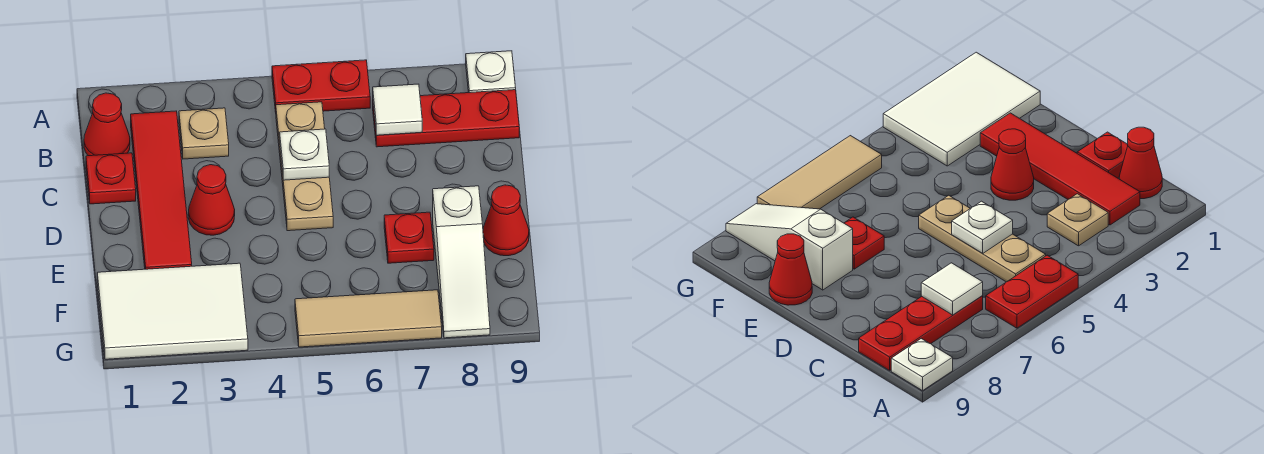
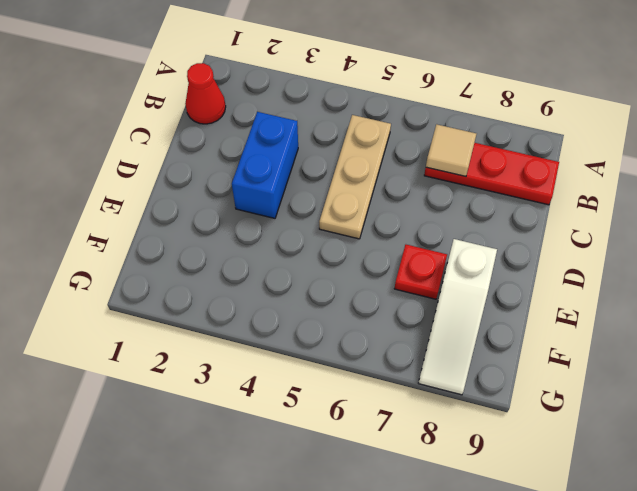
tan 1x1 tile [426,124,476,176] -> white 1x1 tile [373,84,422,135]
blue 1x2 brick [232,112,298,218] -> red 1x1 cone [188,165,235,235]
none -> red 1x2 plate [272,60,370,112]
none -> white 1x1 plate [466,51,516,93]
none -> red 1x4 tile [131,111,192,269]

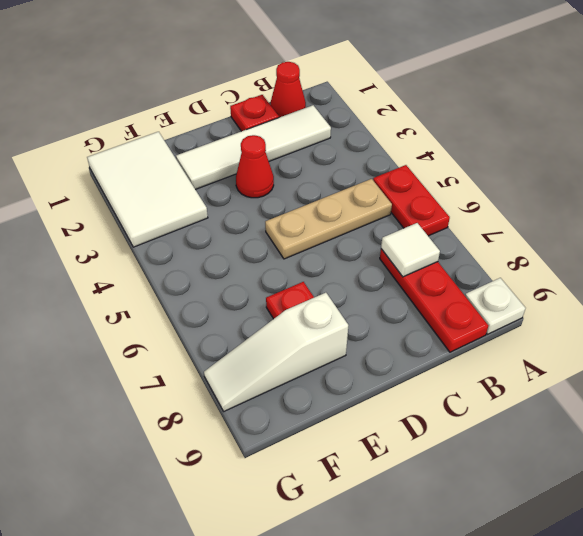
white 1x4 tile [176,105,331,190] -> red 1x4 tile [131,111,192,269]
none -> tan 1x1 plate [179,108,229,159]
none -> red 1x1 cone [483,185,529,256]
none -> tan 1x3 tile [295,290,442,347]

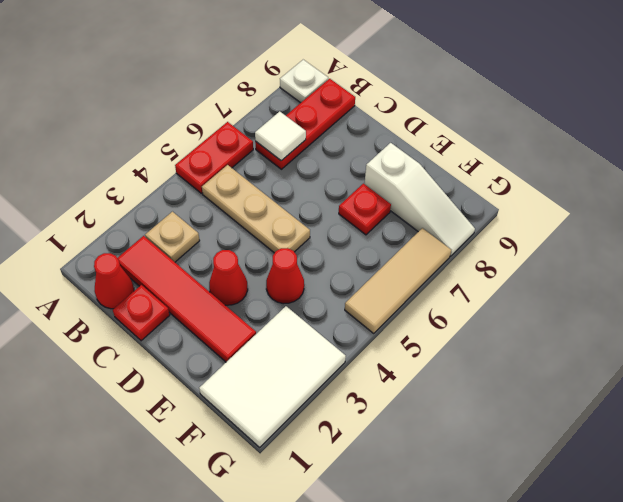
red 1x1 cone [266,248,304,304] -> red 1x1 cone moved to [483,185,529,256]
none -> white 1x1 plate [280,129,329,180]

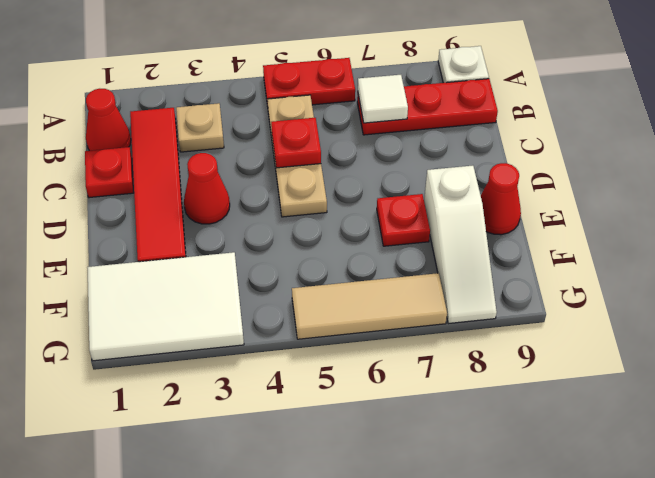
red 1x1 plate [271,118,321,168] -> white 1x1 plate [280,129,329,180]

